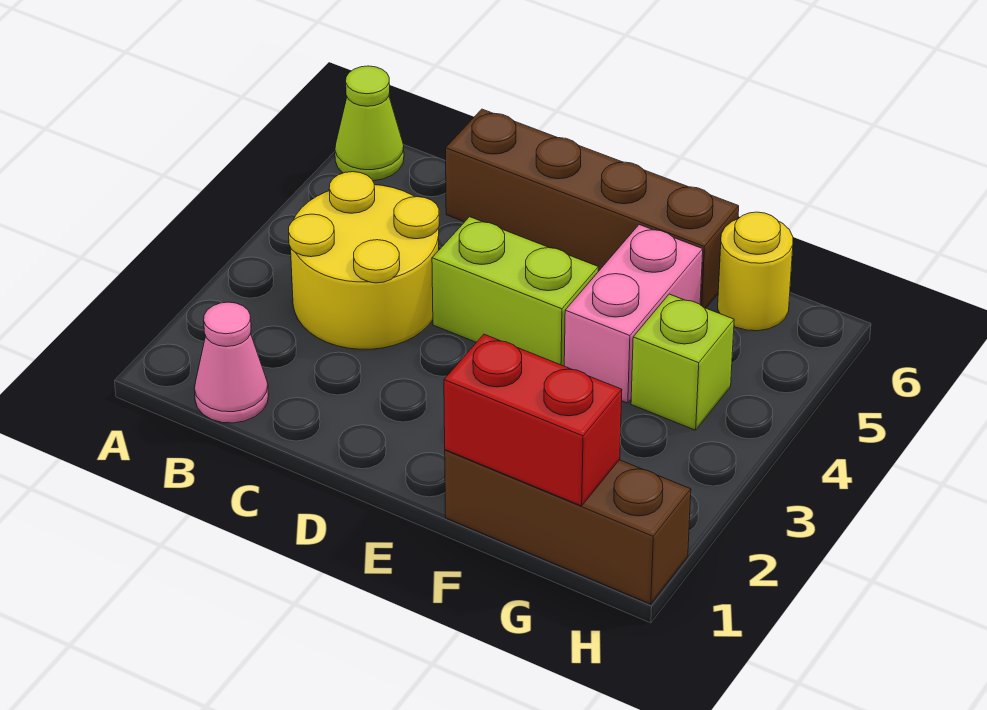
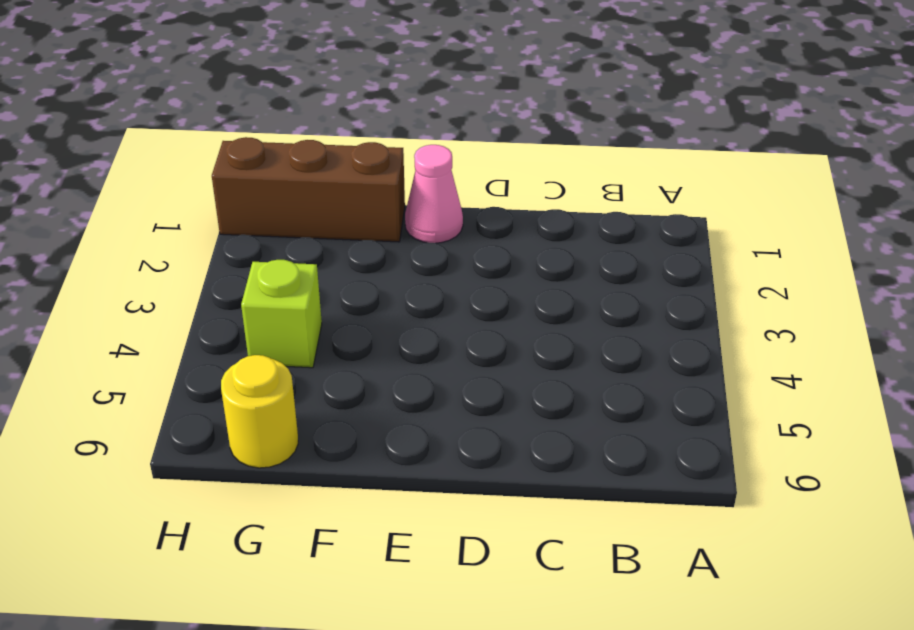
pink 1x1 cone [405,145,463,243] -> pink 1x1 cone moved to [194,302,268,423]
none -> lime 1x1 cone [335,66,404,181]
none -> yellow 2x2 round brick [289,172,439,349]

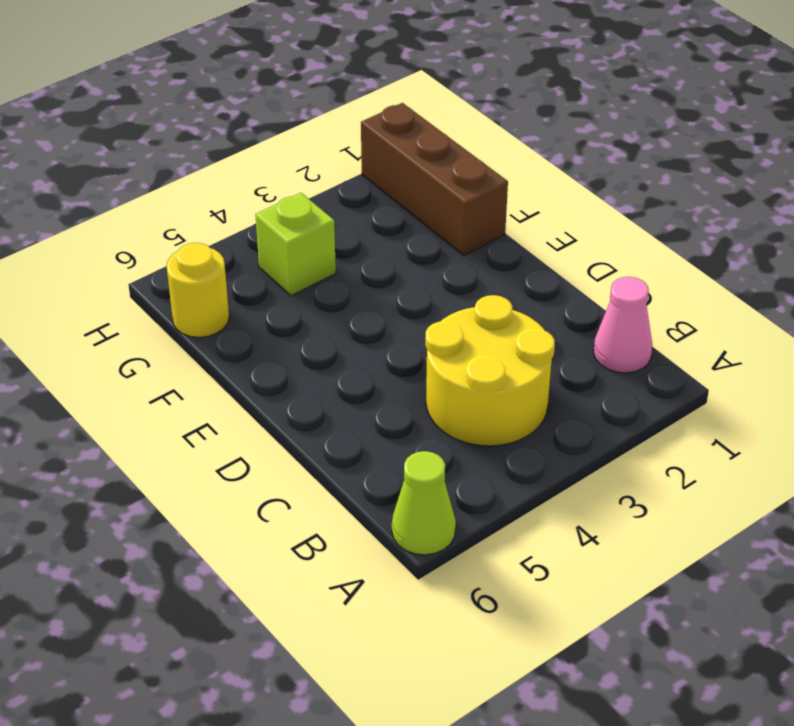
none -> brown 1x4 brick [446,109,739,308]
none -> lime 1x2 brick [432,217,598,366]

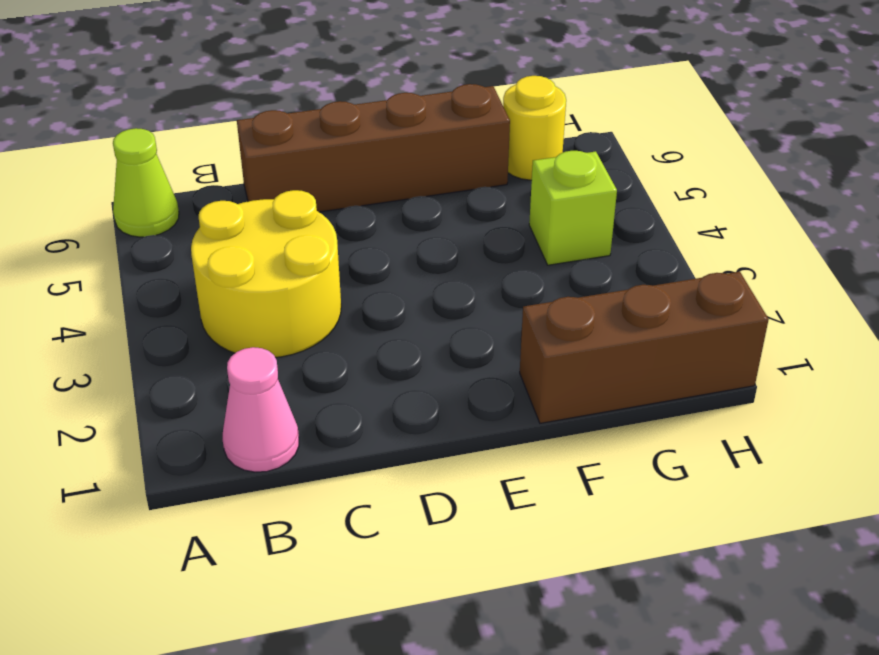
none -> lime 1x2 brick [432,217,598,366]
none -> pink 1x2 brick [564,225,703,403]

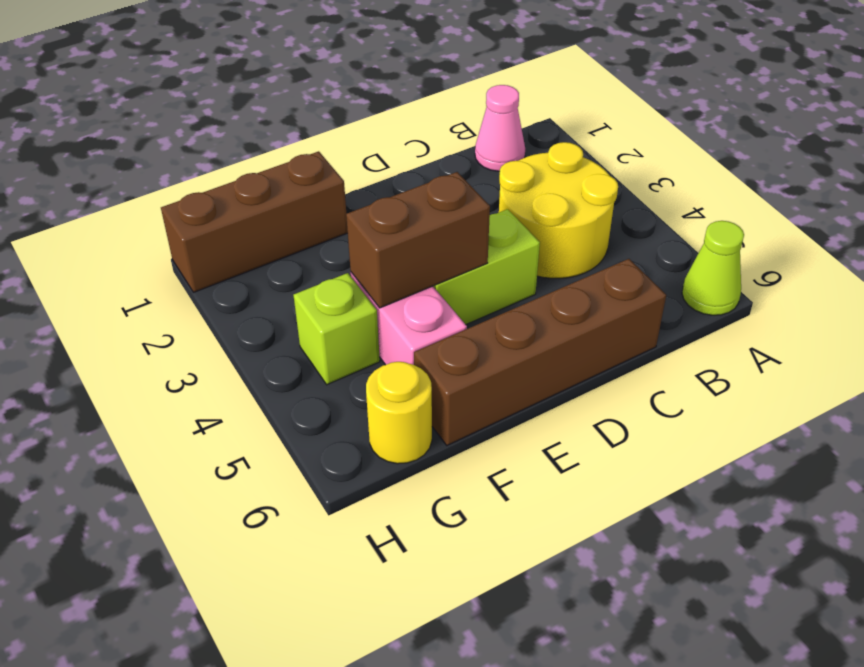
brown 1x2 brick [346,172,490,308] -> none
none -> red 1x2 brick [444,334,622,506]

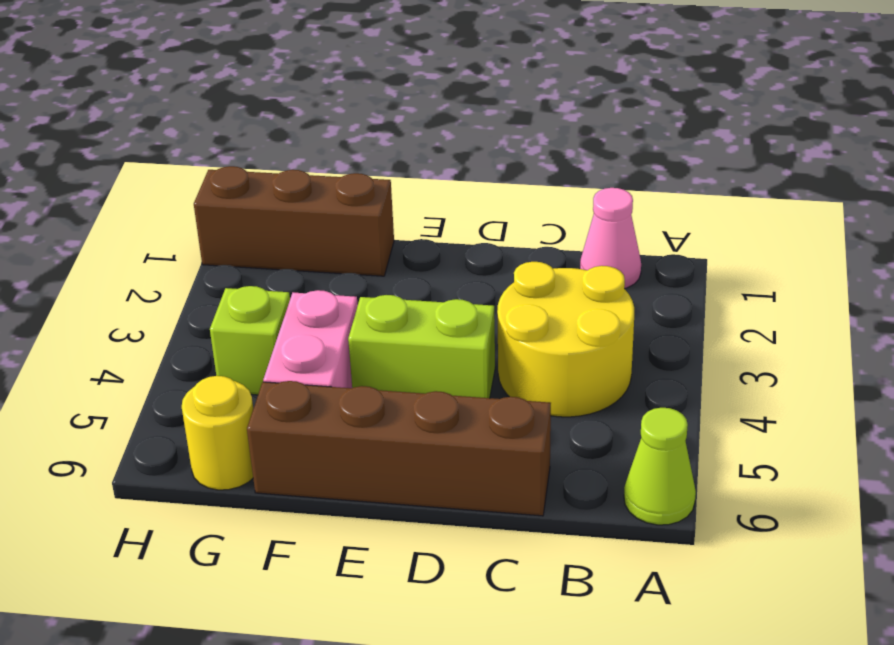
none -> red 1x2 brick [444,334,622,506]

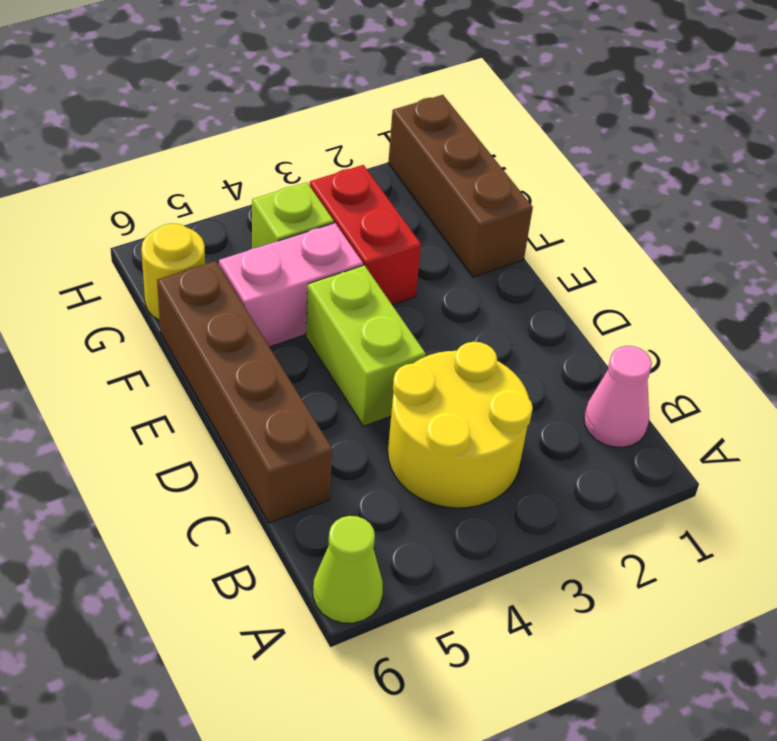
red 1x2 brick [310,165,421,305] -> red 1x2 brick moved to [444,334,622,506]

